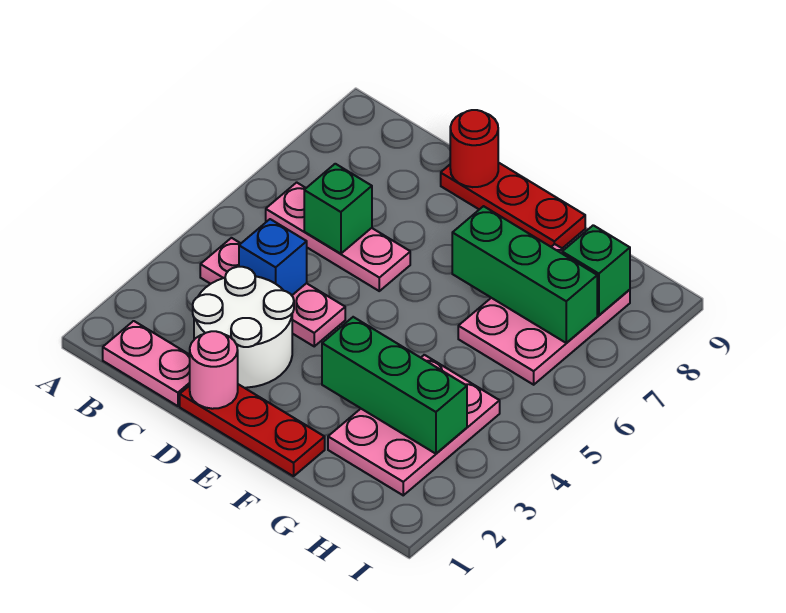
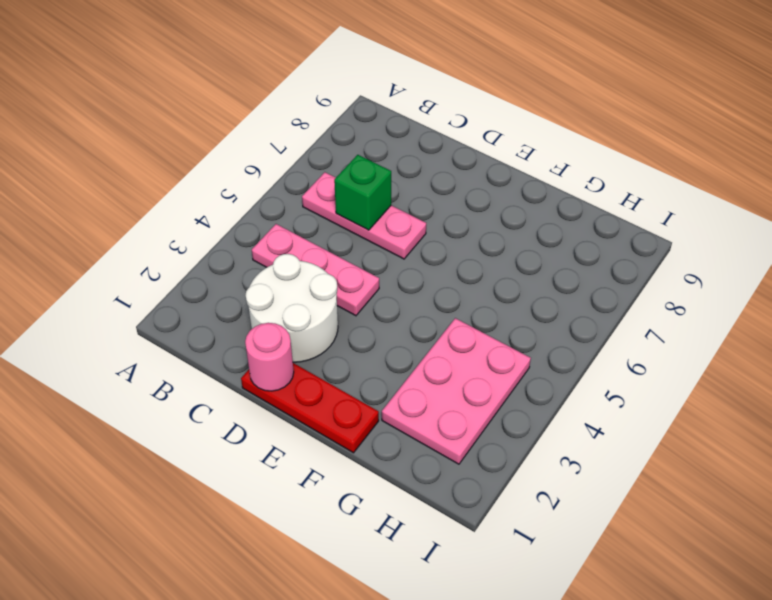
none -> pink 1x2 plate [103,321,190,406]
none -> red 1x3 plate [441,162,585,248]
none -> pink 2x3 plate [458,244,630,385]

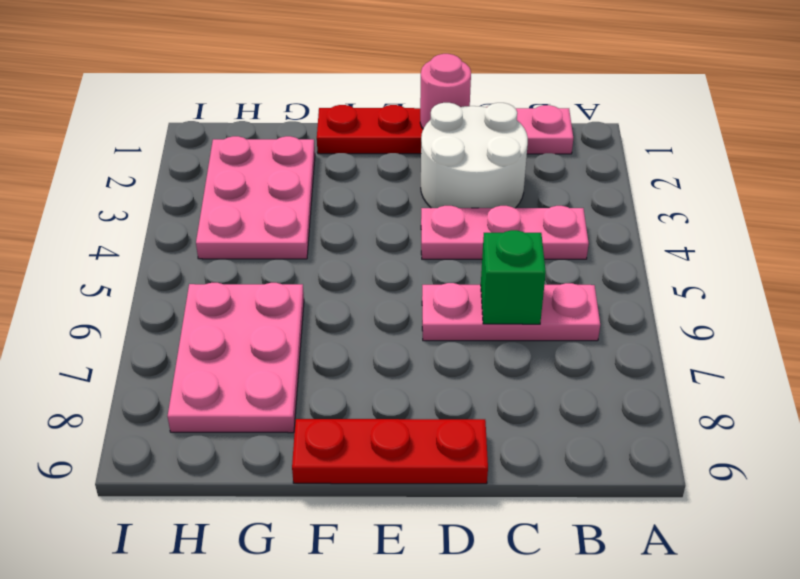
none -> blue 1x1 brick [239,219,307,295]
none -> red 1x1 round brick [450,110,498,187]
none -> green 1x3 brick [322,317,467,454]

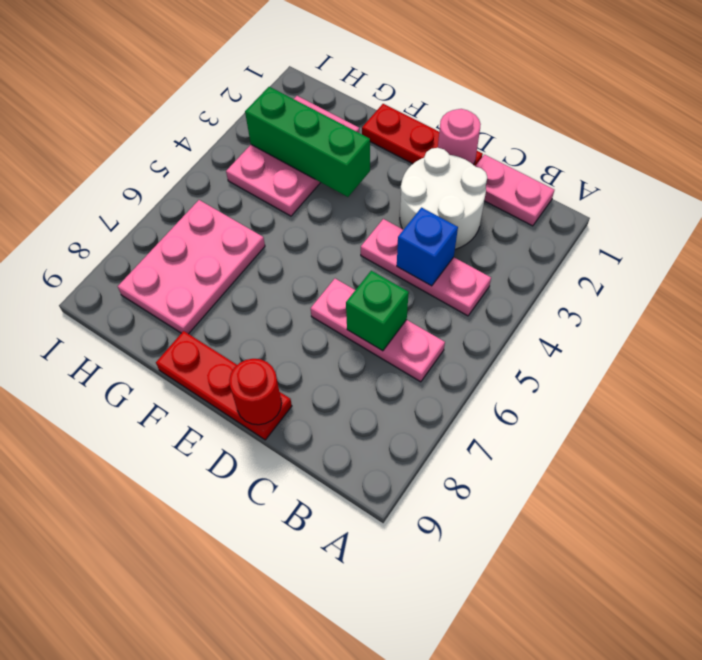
none -> green 1x3 brick [452,206,597,343]
none -> green 1x1 brick [562,225,630,315]

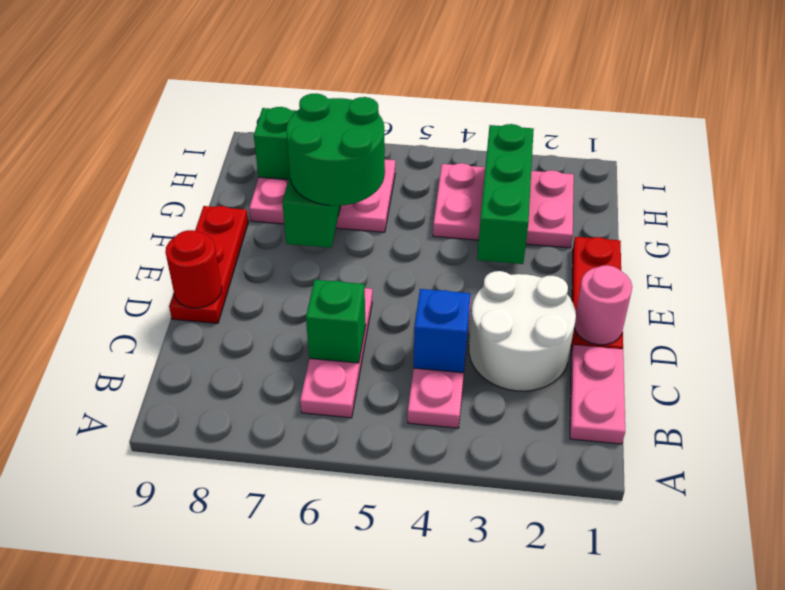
green 2x2 round brick [286,93,385,206] -> none

